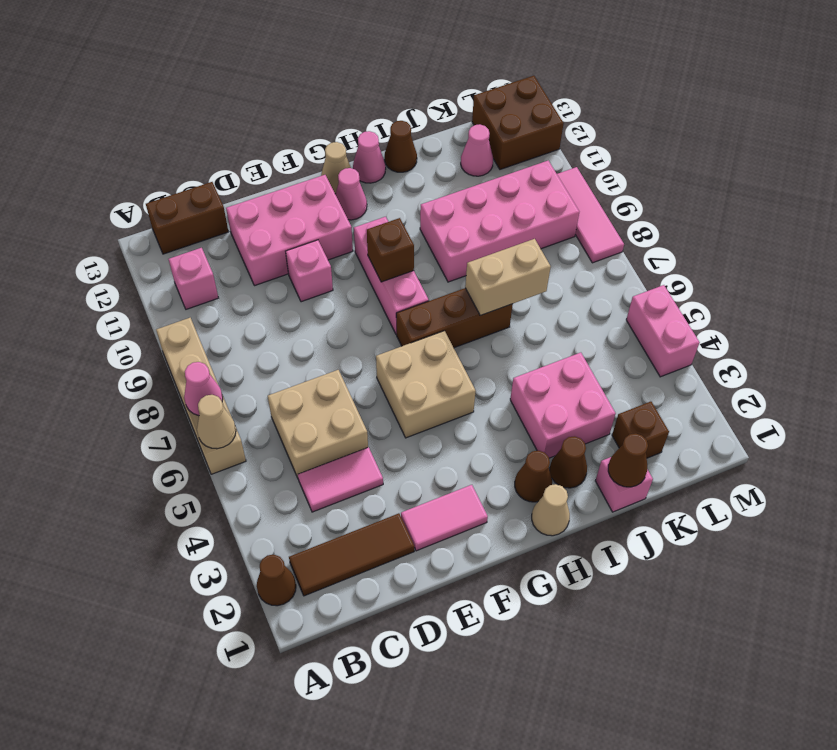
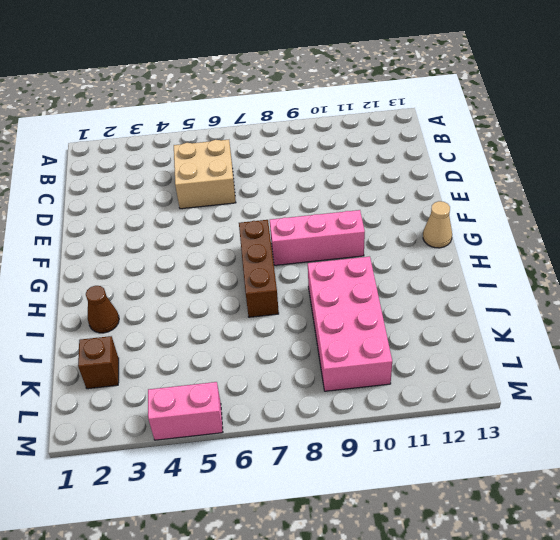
none -> brown 1x1 cone [257,555,296,606]
none -> tan 1x4 brick [156,318,246,474]
none -> brown 1x3 tile [289,513,414,596]
none -> pink 1x1 brick [168,248,218,309]

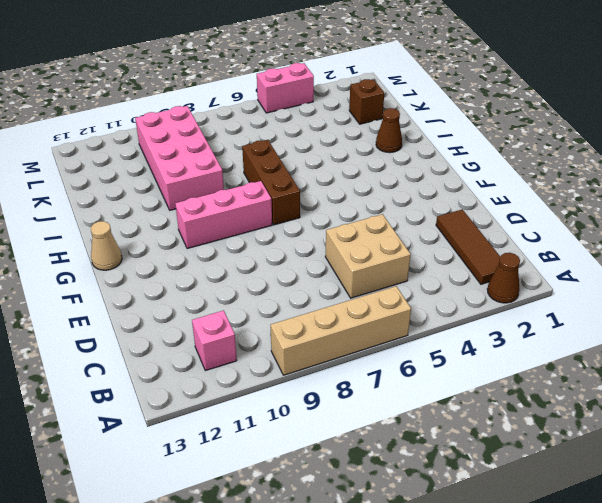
none -> brown 1x2 brick [146,182,228,254]
none -> pink 1x2 tile [298,447,383,512]
none -> pink 2x3 brick [226,175,353,286]
none -> pink 1x2 tile [401,485,488,551]

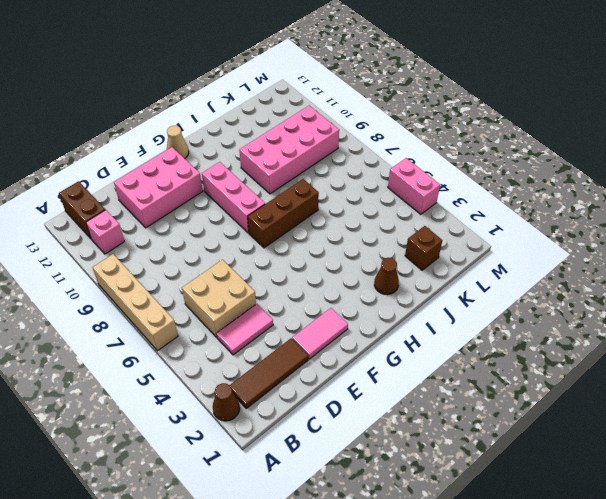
brown 1x2 brick [59,181,105,239] -> brown 1x2 brick turned to [146,182,228,254]
none -> pink 1x1 brick [286,240,333,302]
none -> tan 2x2 brick [376,331,476,438]
none -> pink 1x1 cone [335,168,367,220]
none -> tan 1x1 cone [532,484,570,536]

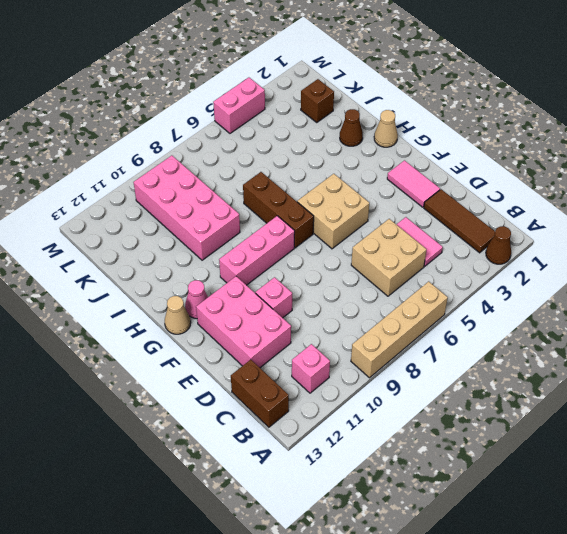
none -> brown 1x1 cone [515,451,552,502]
none -> pink 1x1 cone [353,131,386,183]
none -> pink 2x2 brick [510,353,616,458]
none -> brown 1x1 cone [385,121,417,172]

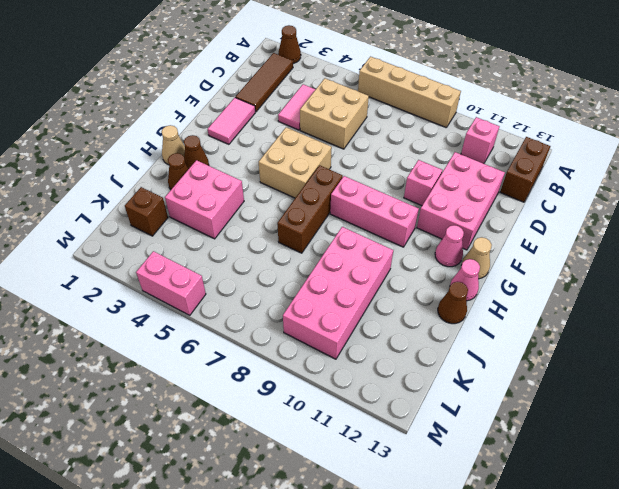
none -> pink 1x1 brick [595,457,653,512]
none -> pink 1x1 cone [461,124,493,176]
none -> brown 2x2 brick [472,76,564,169]
none -> pink 1x3 tile [557,167,624,263]

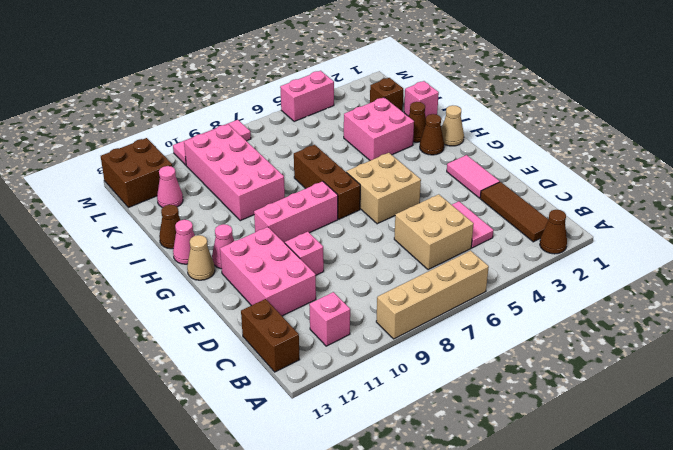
none -> tan 1x1 cone [197,395,236,449]
none -> pink 1x1 cone [184,362,223,416]
none -> brown 1x1 brick [367,218,414,282]
none -> tan 1x2 brick [465,239,551,315]

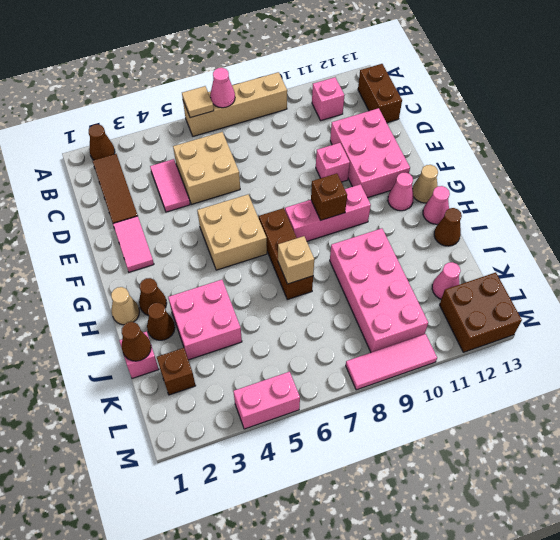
tan 1x1 tile [182,86,214,118] -> tan 1x1 cone [197,395,236,449]
tan 1x1 brick [278,236,314,284] -> tan 1x2 brick [465,239,551,315]

